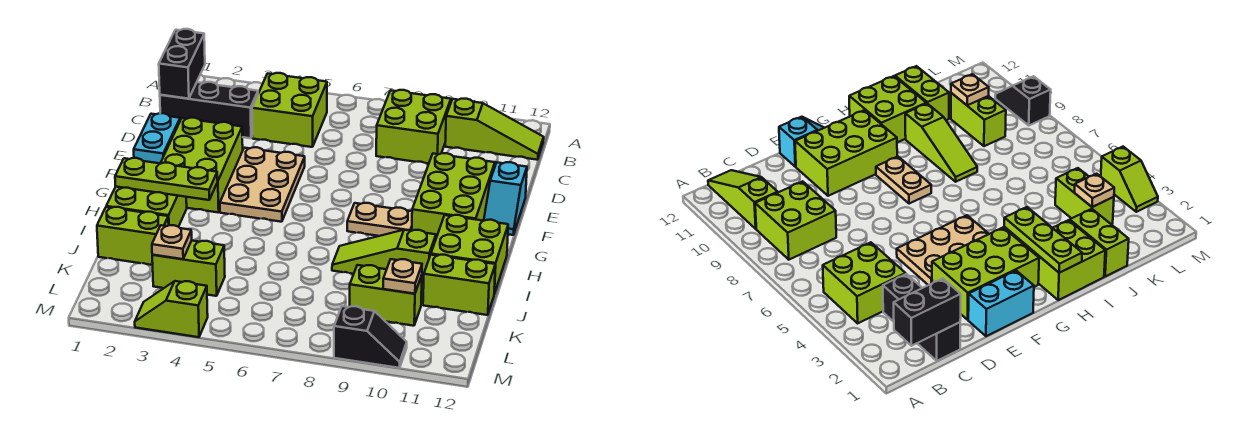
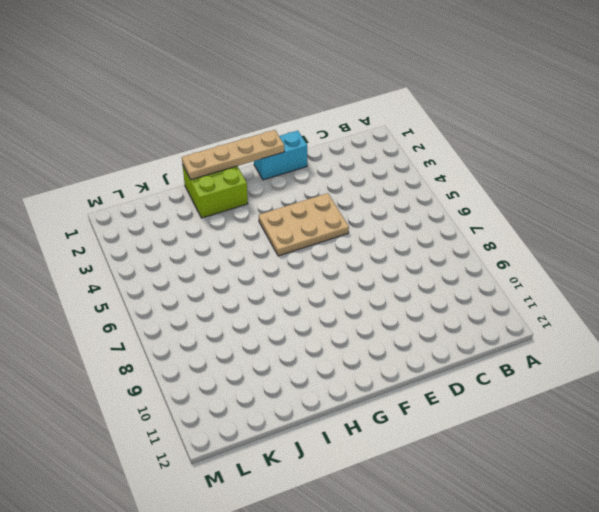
tan 1x4 plate [182,130,284,180] -> lime 1x3 plate [115,158,218,200]
none -> lime 2x2 brick [252,73,327,147]
none -> lime 2x2 brick [376,90,451,164]
none -> lime 1x3 slope [445,99,544,160]

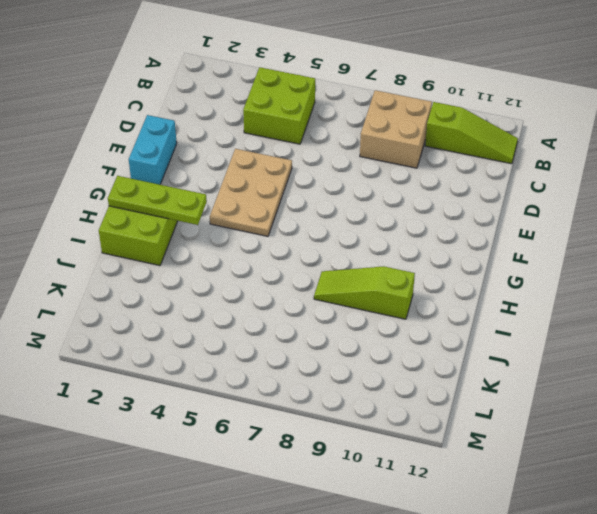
tan 2x2 brick [360,90,432,168] -> lime 2x2 brick [376,90,451,164]
none -> black 1x3 brick [160,82,258,138]
none -> lime 2x3 brick [160,118,243,212]
none -> lime 2x3 brick [412,153,495,238]

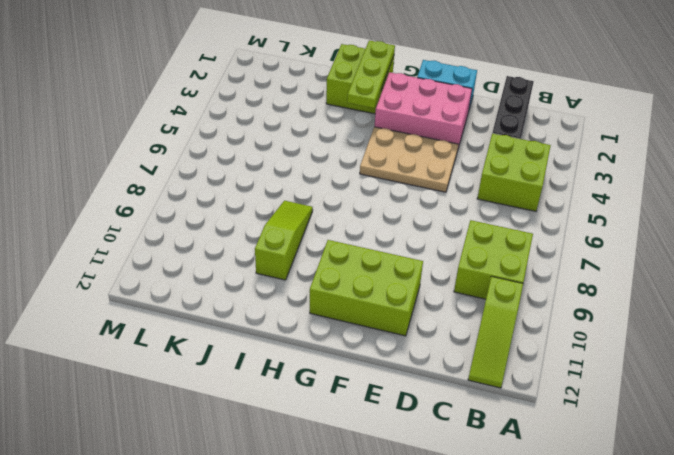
pink 2x3 brick [375,72,472,148] -> lime 2x3 brick [160,118,243,212]
none -> cyan 1x2 slope [484,162,527,235]
none -> tan 1x2 plate [347,203,412,236]
none -> lime 2x2 brick [431,215,508,294]

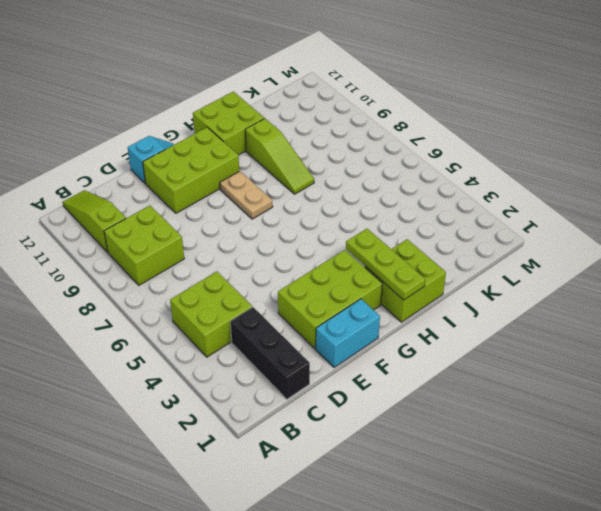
none -> tan 2x3 plate [220,147,305,222]
none -> lime 1x2 brick [97,207,169,265]
none -> lime 1x2 brick [423,255,495,315]

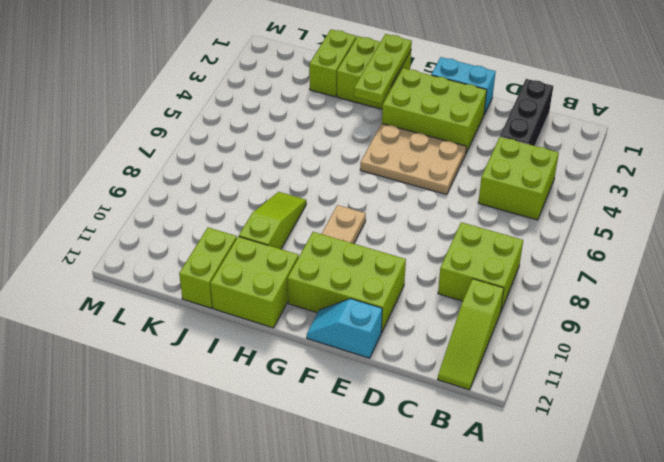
none -> lime 1x2 brick [152,241,225,296]
none -> lime 1x2 brick [350,265,422,326]
none -> lime 1x2 slope [135,281,208,337]

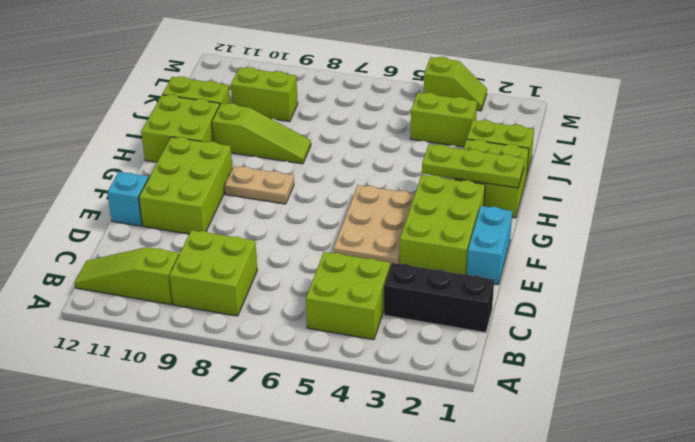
none -> black 1x2 slope [334,306,407,368]
none -> black 1x2 brick [159,29,205,99]
none -> tan 1x1 plate [152,225,192,259]

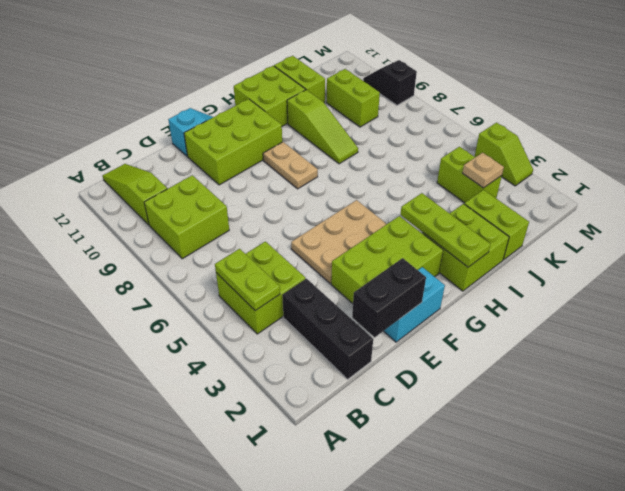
lime 1x2 plate [215,249,280,311] -> none
black 1x2 brick [352,258,426,337] -> black 1x2 brick moved to [159,29,205,99]
none -> tan 1x1 plate [383,259,422,294]

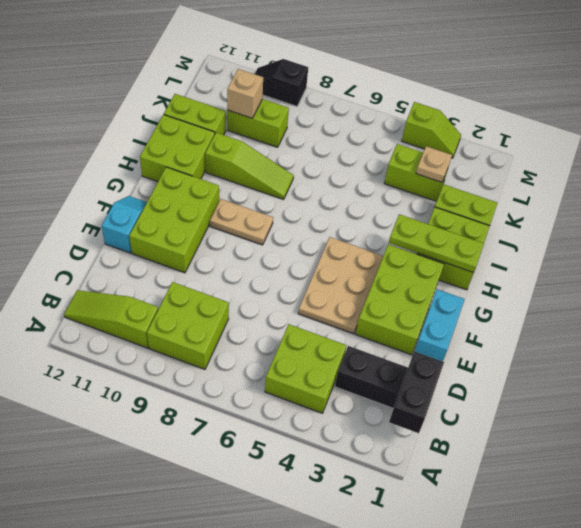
tan 1x1 brick [227,69,263,118] -> tan 1x1 plate [383,259,422,294]

